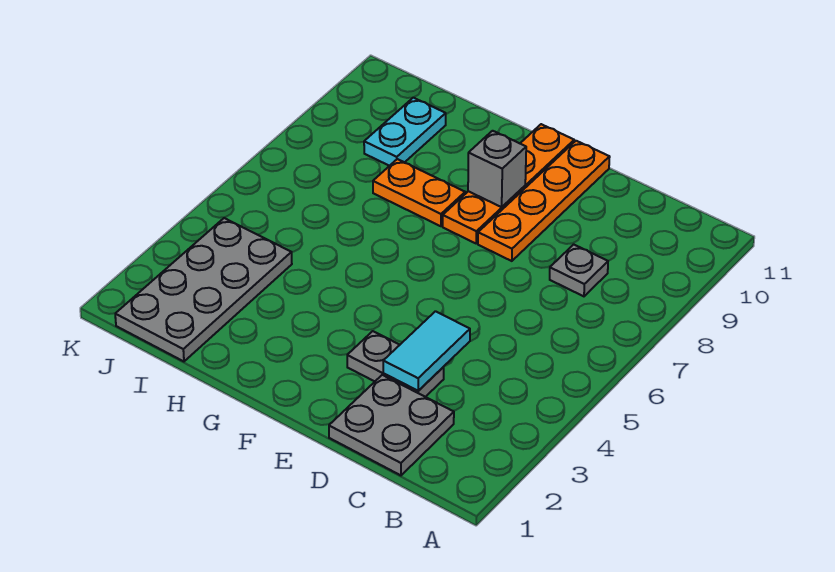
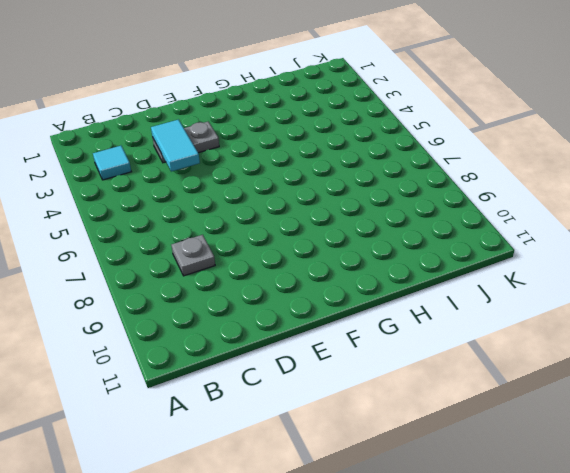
cyan 1x1 tile [93,146,131,180] -> none
none -> grey 2x2 plate [329,375,454,475]
none -> orange 1x4 plate [478,141,610,261]

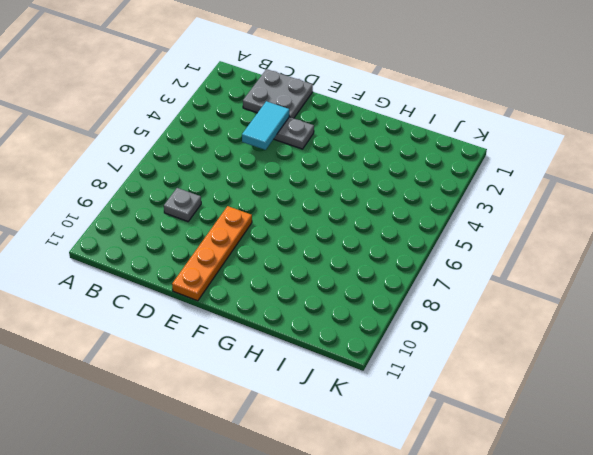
none -> orange 1x4 plate [443,124,574,243]
none -> orange 1x2 plate [373,159,465,226]

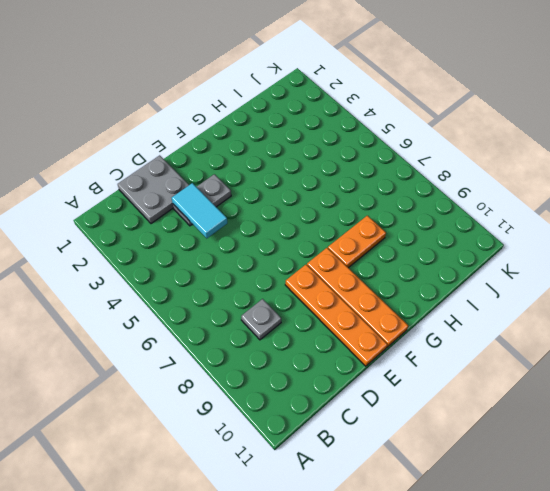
none -> grey 2x4 plate [115,218,292,361]
none -> cyan 1x2 plate [364,98,446,166]

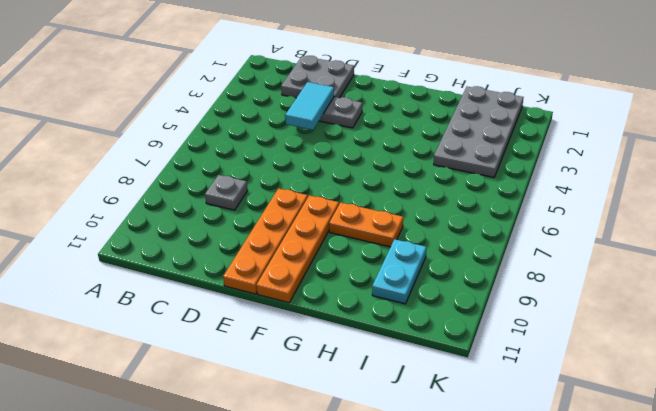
none -> grey 1x1 brick [468,131,526,207]

